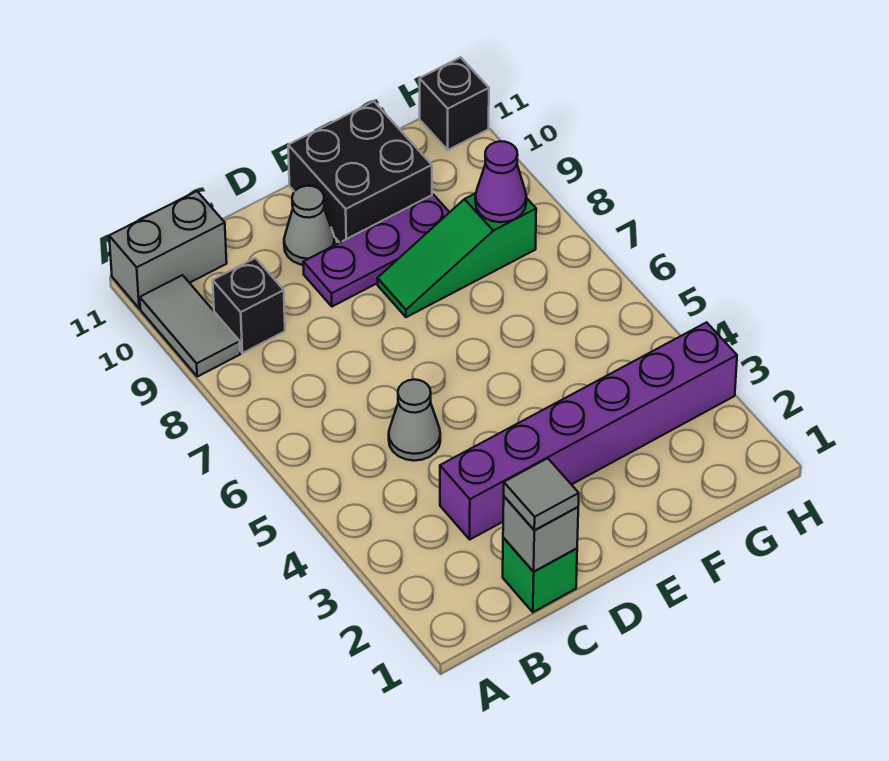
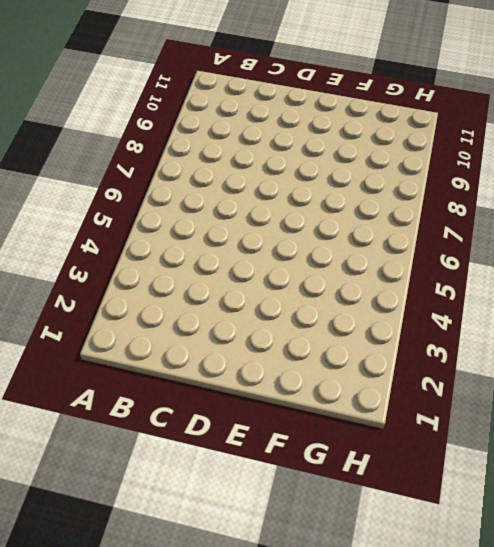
none -> grey 1x2 tile [140,275,240,377]
none -> grey 1x2 brick [109,191,227,309]
none -> black 1x1 brick [213,258,285,353]

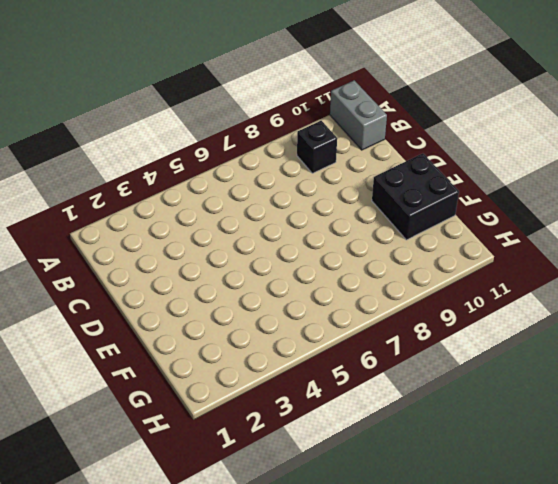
none -> grey 1x2 tile [140,275,240,377]
none -> green 1x1 brick [503,537,577,612]
none -> purple 1x6 brick [440,322,737,539]

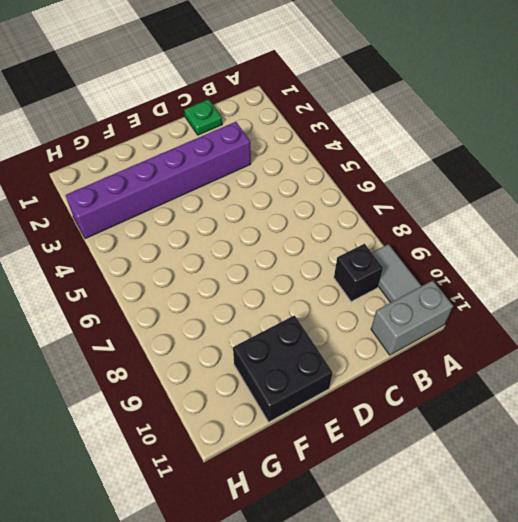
green 1x1 plate [184,99,222,135] -> green 1x1 brick [503,537,577,612]
none -> grey 1x1 cone [389,380,440,461]
none -> purple 1x3 plate [303,195,450,307]
none -> grey 1x1 cone [284,186,335,265]

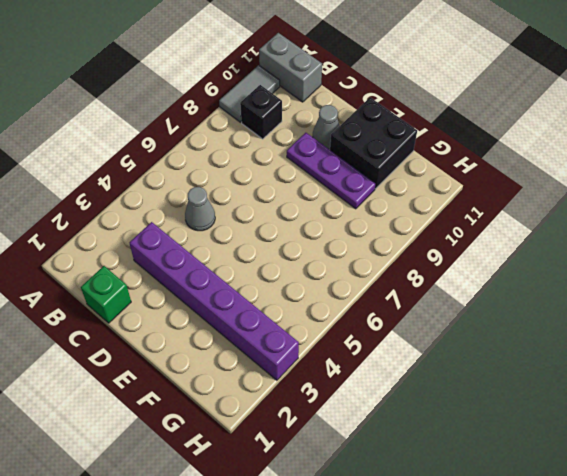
none -> green 1x3 slope [377,193,536,317]
none -> black 1x1 brick [420,57,489,150]
none -> grey 1x1 brick [503,496,578,572]

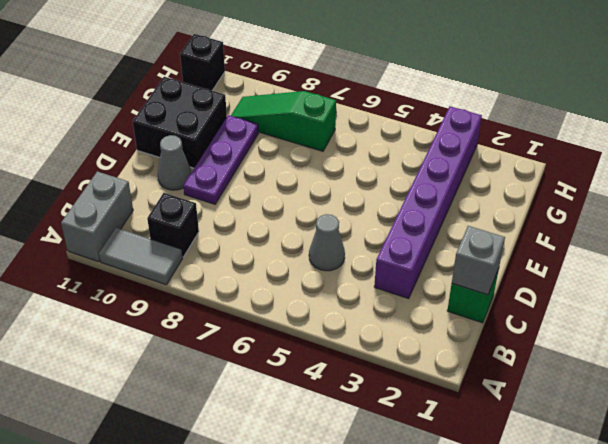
green 1x3 slope [231,91,336,151] -> green 1x3 slope turned to [377,193,536,317]
none -> purple 1x1 cone [475,141,526,222]
none -> grey 1x1 tile [504,458,579,530]

